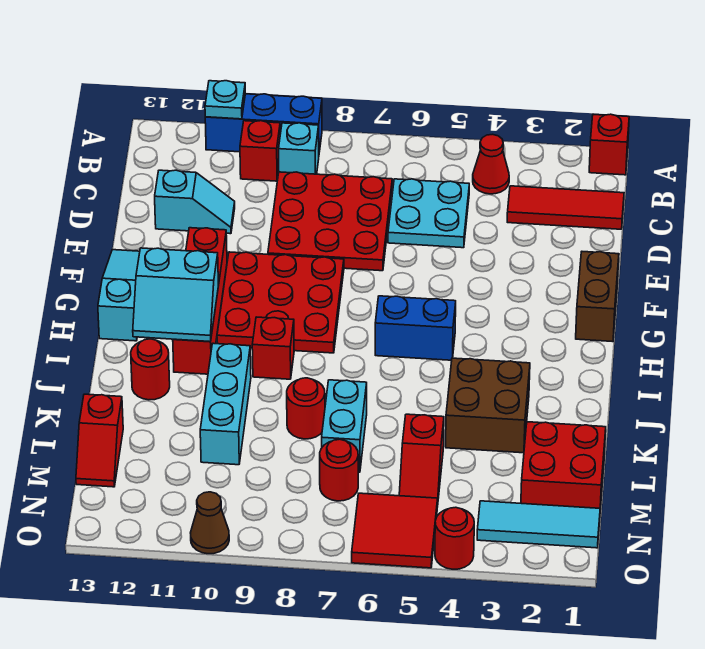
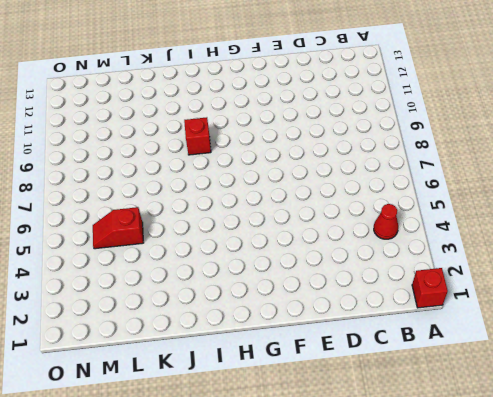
none -> blue 1x3 brick [205,94,322,152]
none -> cyan 1x1 brick [279,123,319,174]
none -> red 1x1 brick [240,121,280,181]
none -> red 1x3 tile [507,186,624,229]

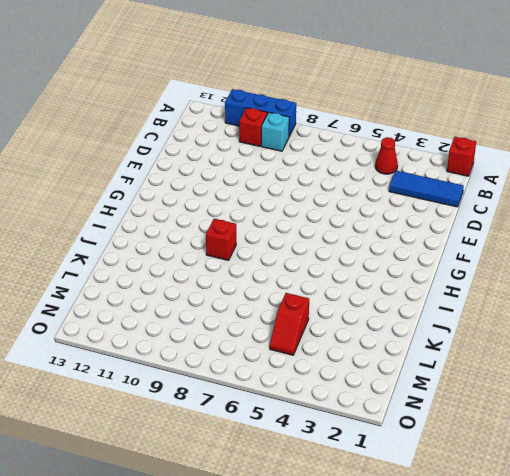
blue 1x3 tile [389,171,464,207] -> red 1x3 tile [507,186,624,229]
none -> cyan 2x2 plate [388,179,469,248]
none -> red 3x3 plate [268,172,392,271]
none -> cyan 1x2 slope [155,170,235,234]
none -> brown 1x2 brick [576,252,619,342]

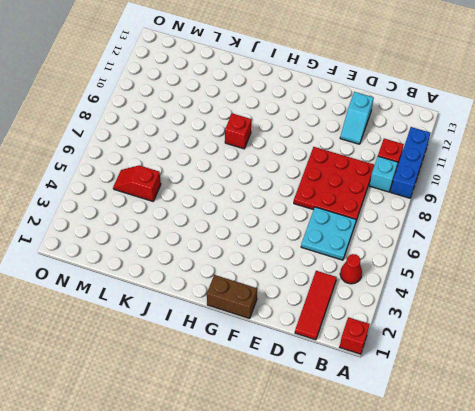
none -> red 3x3 plate [217,252,344,353]
none -> red 1x4 brick [173,228,227,374]
none -> cyan 1x3 slope [98,250,140,341]
none -> blue 1x2 brick [375,296,456,360]

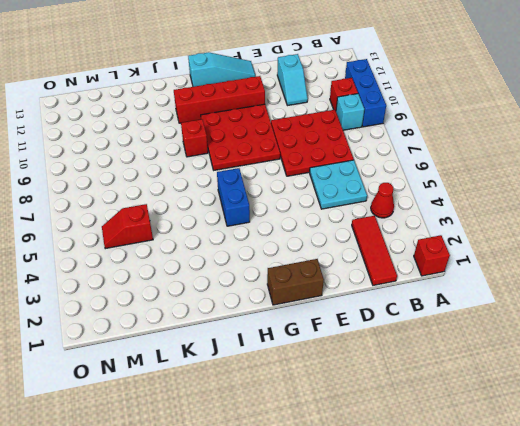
none -> brown 2x2 brick [446,358,530,453]
none -> cyan 1x3 brick [200,343,251,465]
none -> red 1x1 round brick [131,339,170,400]
none -> cyan 1x2 brick [322,380,367,472]

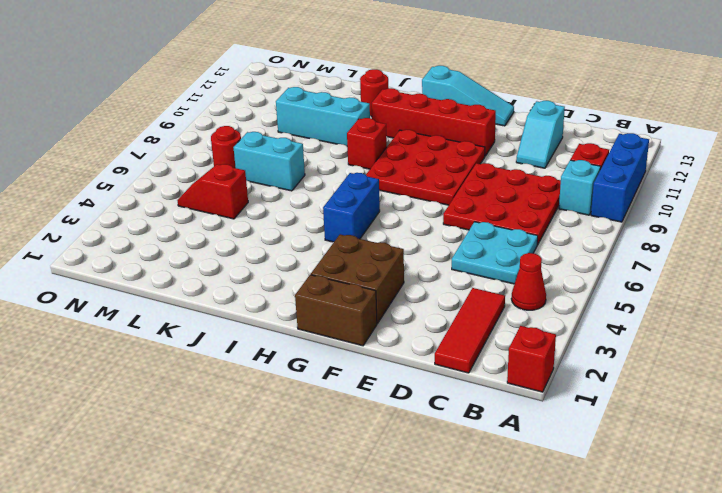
brown 2x2 brick [311,234,404,323] -> brown 2x2 brick moved to [446,358,530,453]
none -> red 1x1 round brick [287,378,325,439]
none -> red 2x2 brick [521,422,606,509]
none -> red 1x2 slope [76,394,123,487]
none -> cyan 1x3 tile [477,501,600,548]

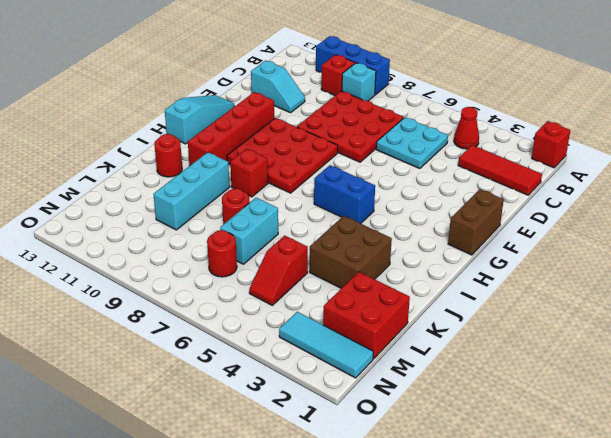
none -> red 1x2 slope [76,394,123,487]
none -> red 2x2 tile [352,493,438,568]
none -> red 1x1 round brick [435,507,474,569]
none -> brown 1x1 cone [191,492,229,554]

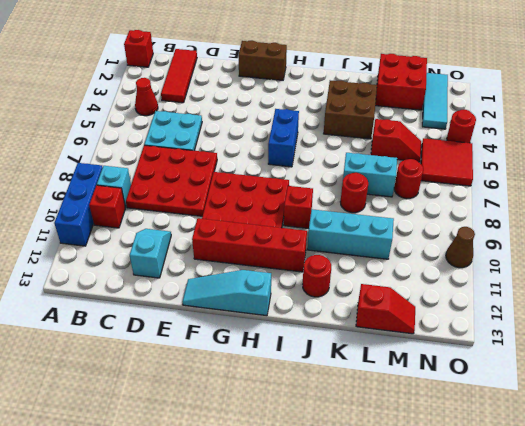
none -> cyan 1x1 plate [205,81,245,119]
none -> cyan 2x2 slope [133,248,218,342]

